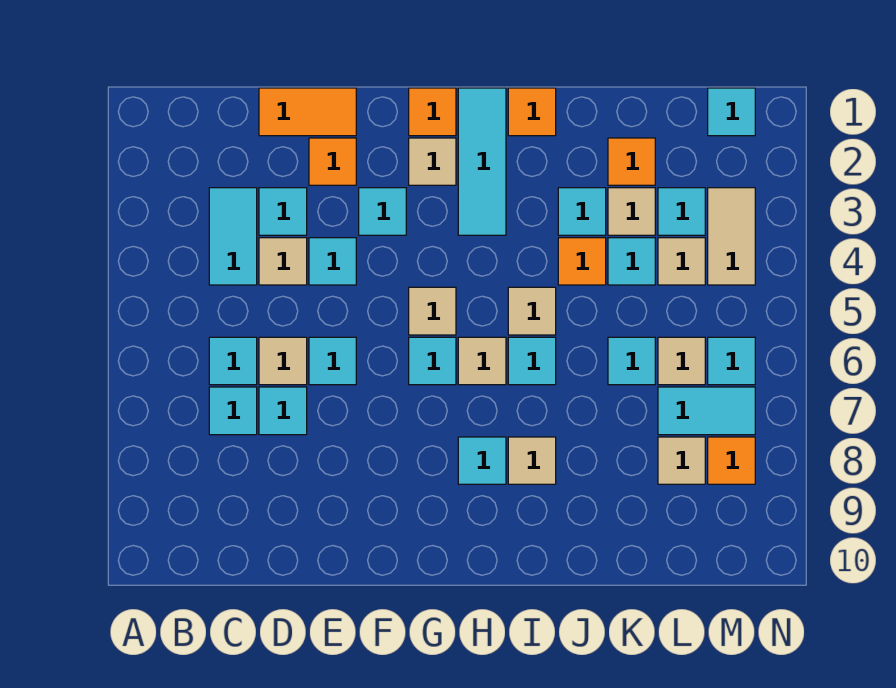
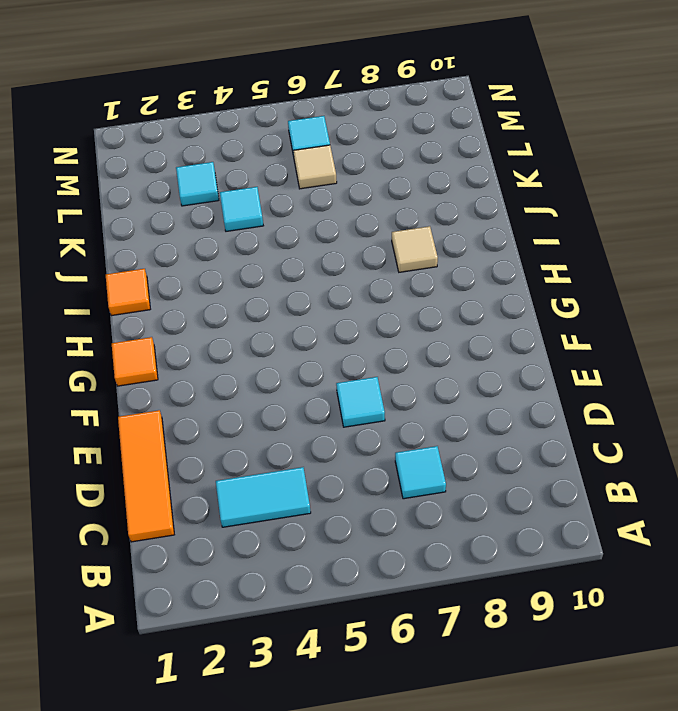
orange 1x3 tile [118,410,174,542] -> orange 1x2 tile [259,88,356,136]
none -> cyan 1x1 tile [209,337,257,385]
none -> cyan 1x1 tile [259,188,307,235]
none -> tan 1x1 tile [259,238,307,285]
none -> tan 1x1 tile [259,337,307,385]

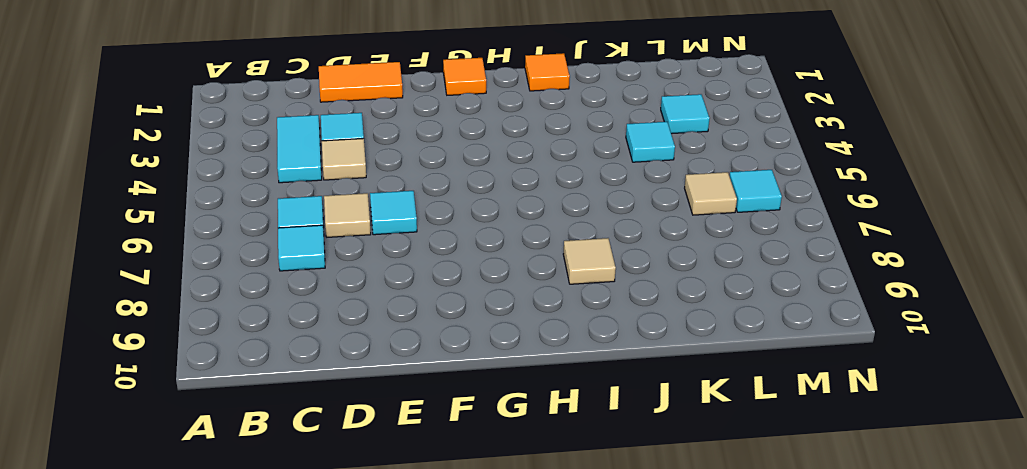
none -> cyan 1x1 tile [259,387,307,435]
none -> orange 1x1 tile [309,138,356,185]
none -> cyan 1x1 tile [309,238,356,285]
none -> cyan 1x1 tile [359,188,406,235]

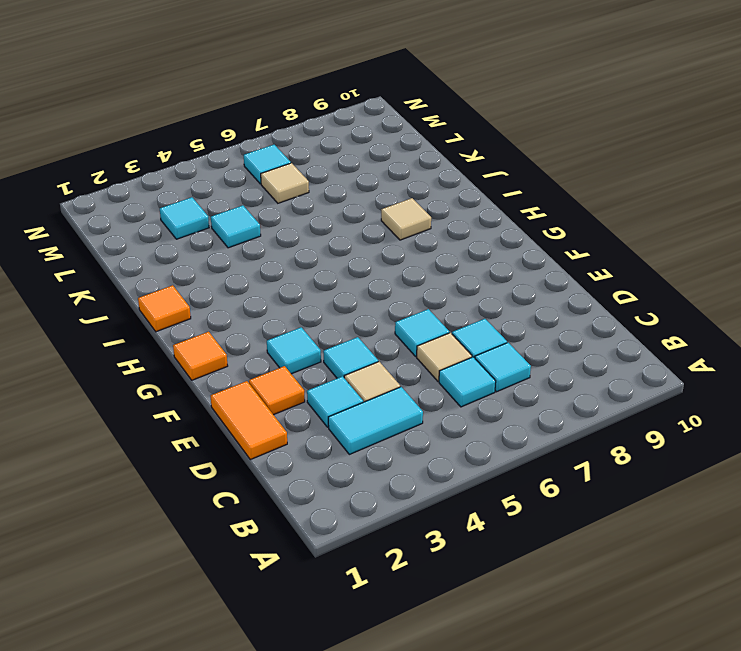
none -> tan 1x1 tile [409,138,456,185]
none -> tan 1x1 tile [409,287,456,335]
none -> cyan 1x1 tile [409,337,456,385]
none -> cyan 1x3 tile [458,88,506,235]

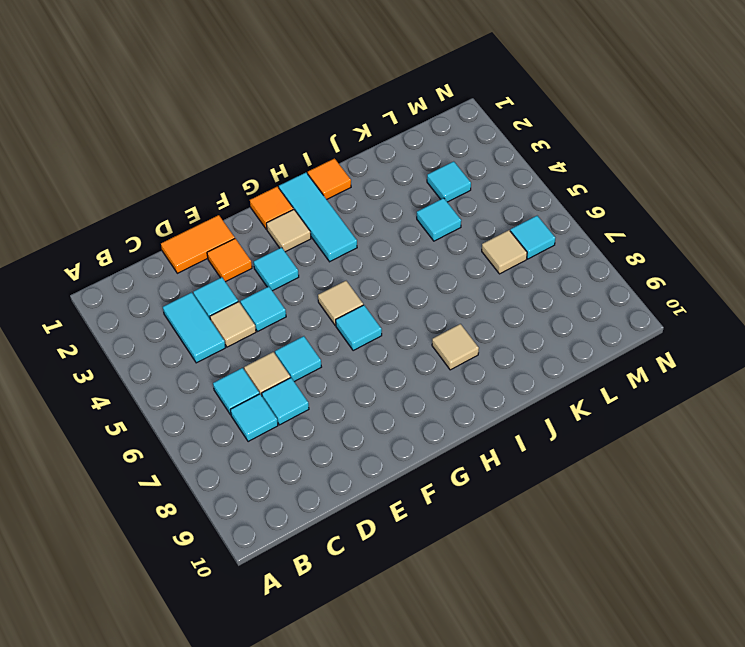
none -> tan 1x1 tile [458,337,506,385]
none -> cyan 1x1 tile [458,437,506,484]
none -> tan 1x1 tile [508,287,556,335]
none -> cyan 1x1 tile [508,337,556,385]

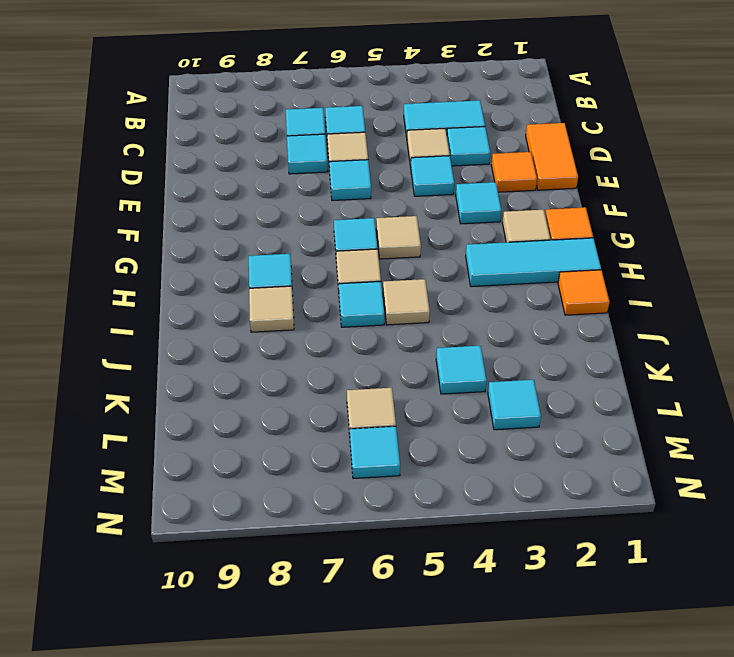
none -> cyan 1x1 tile [558,188,606,235]
none -> orange 1x1 tile [558,238,606,285]
none -> orange 1x1 tile [608,138,655,185]
none -> tan 1x1 tile [608,188,655,235]

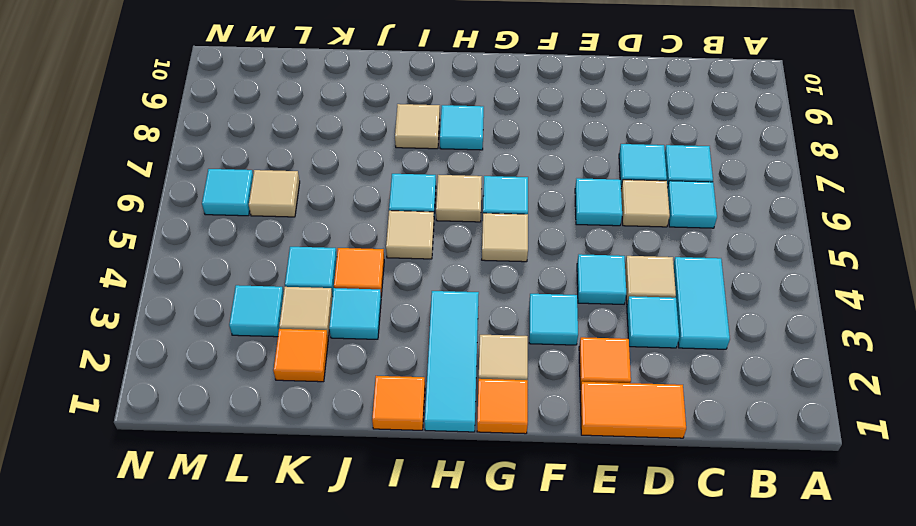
none -> cyan 1x1 tile [608,337,655,385]
none -> tan 1x1 tile [658,238,705,285]
none -> cyan 1x2 tile [658,387,755,435]
none -> tan 1x1 tile [658,437,705,484]

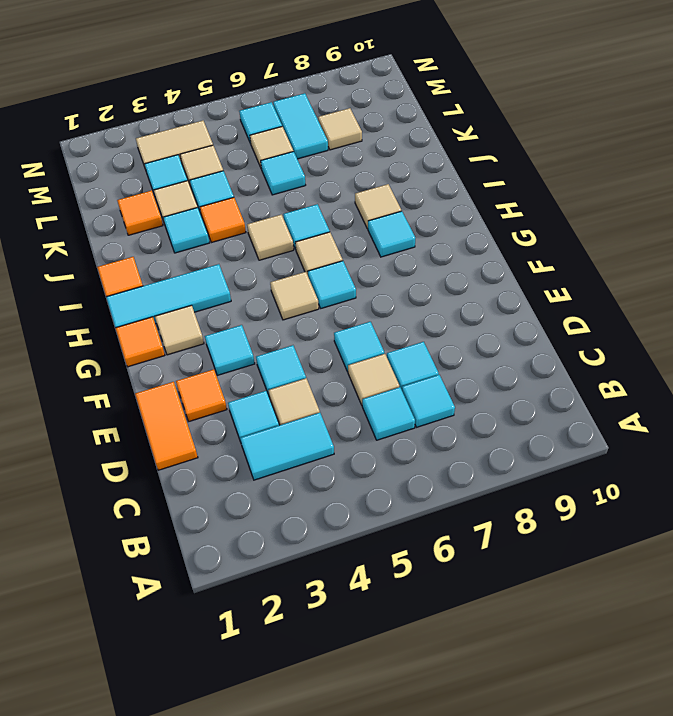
none -> cyan 1x1 tile [708,88,755,136]
none -> orange 1x1 tile [708,437,755,484]

